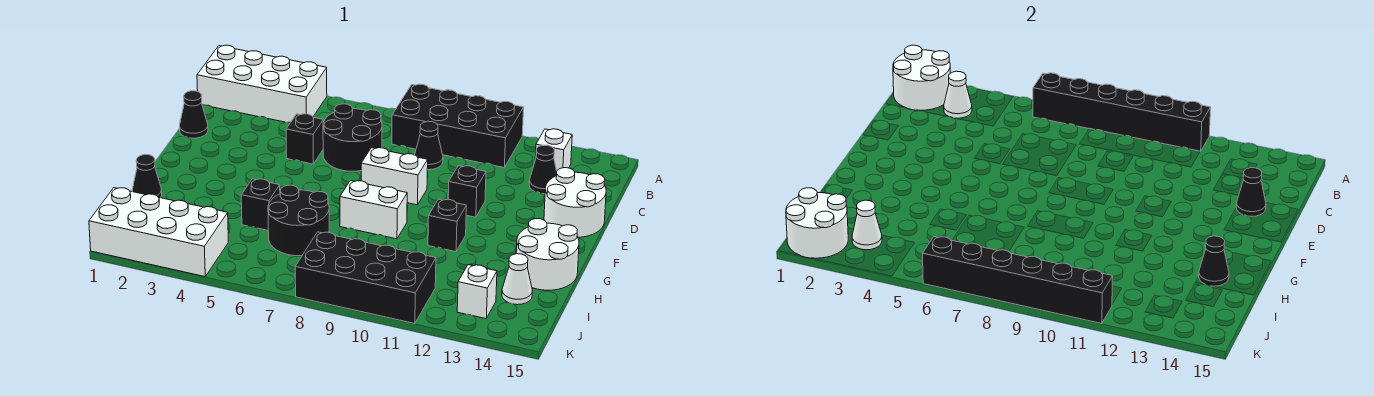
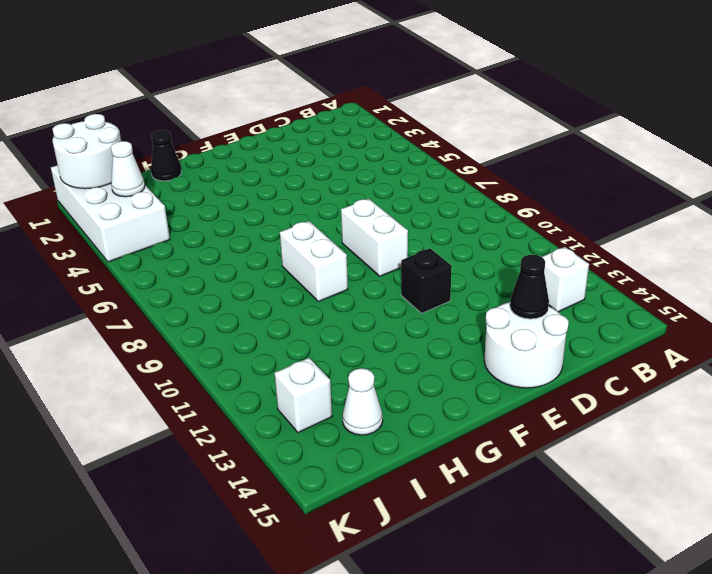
none -> white 2x4 brick [197,45,327,122]
none -> black 2x4 brick [392,84,524,168]
none -> black 2x2 round brick [323,104,382,171]

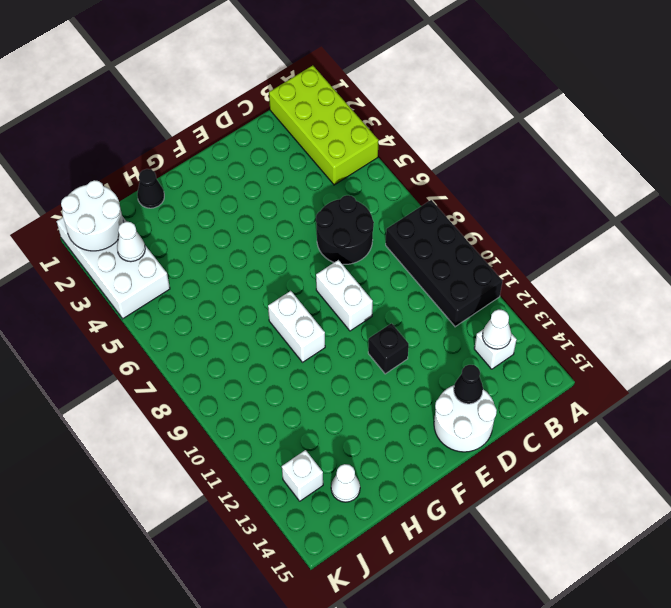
lime 2x4 brick [269,65,379,185] -> white 2x4 brick [197,45,327,122]
white 1x1 cone [482,309,511,349] -> white 1x1 cone moved to [944,71,972,118]
none -> black 1x1 cone [415,121,443,170]
none -> black 1x1 cone [529,145,557,194]
none -> black 1x1 cone [180,91,208,138]

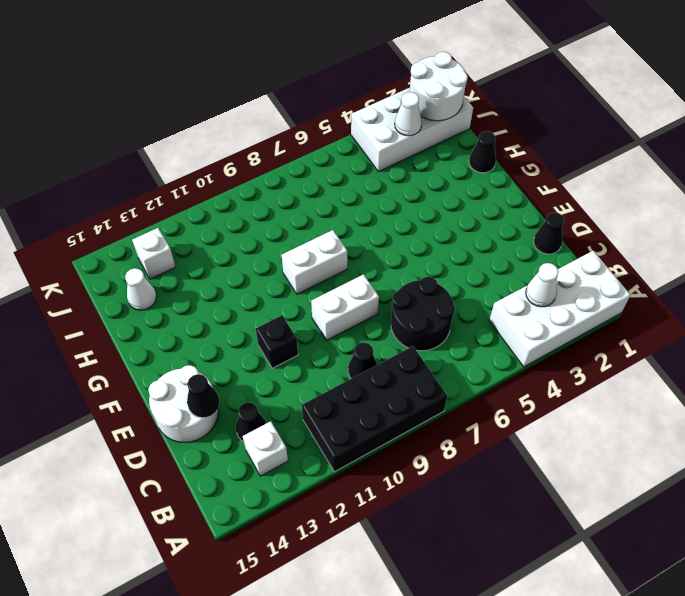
none -> black 1x1 brick [286,114,323,164]
none -> black 1x1 brick [428,199,466,252]
none -> white 2x2 round brick [516,219,579,290]

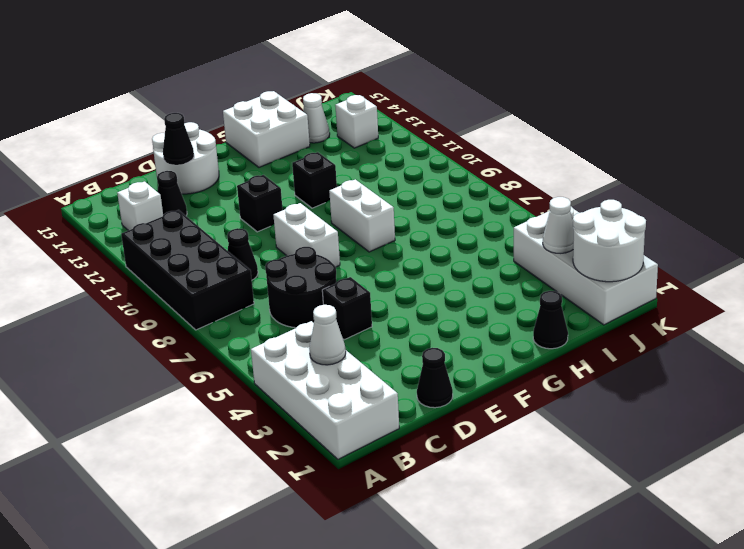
white 2x2 brick [223,91,310,167] -> white 2x2 round brick [516,219,579,290]
none -> black 1x1 brick [241,179,280,230]
none -> black 2x2 round brick [268,185,329,256]
none -> black 2x4 brick [295,232,436,324]

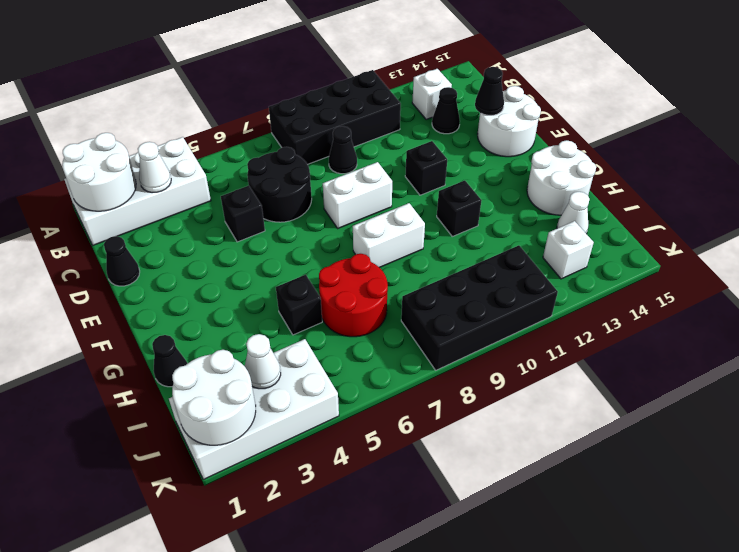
red 2x2 round brick [319,254,388,337] -> black 2x2 round brick [268,185,329,256]
none -> black 1x6 brick [1033,73,1211,151]
none -> black 1x1 cone [1199,236,1229,286]
none -> black 1x6 brick [923,237,1113,324]

